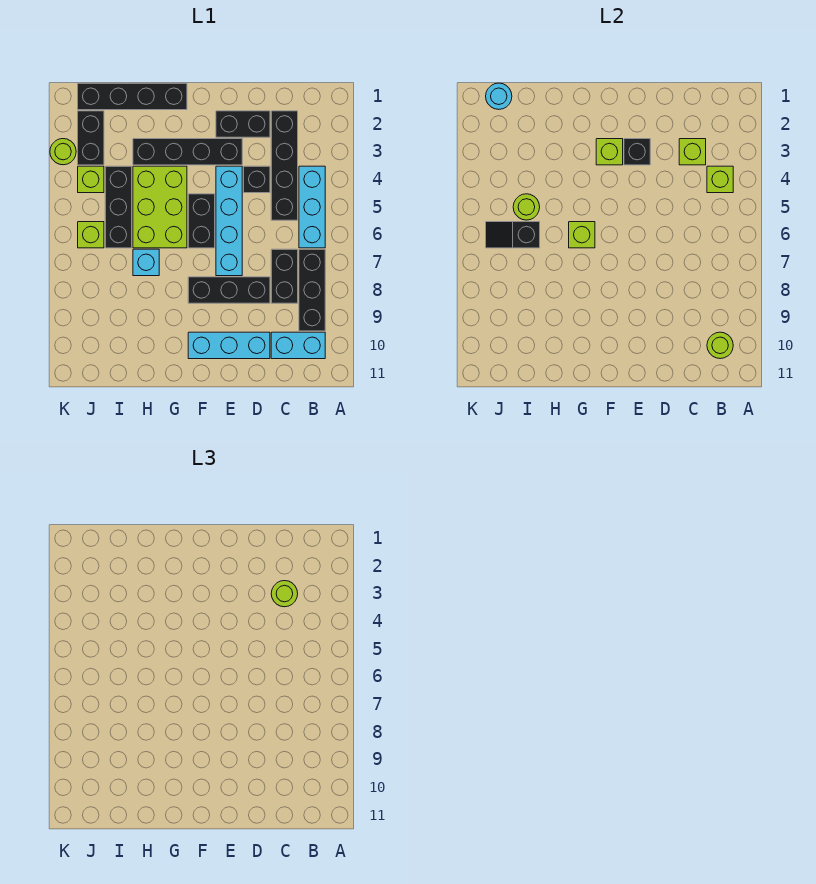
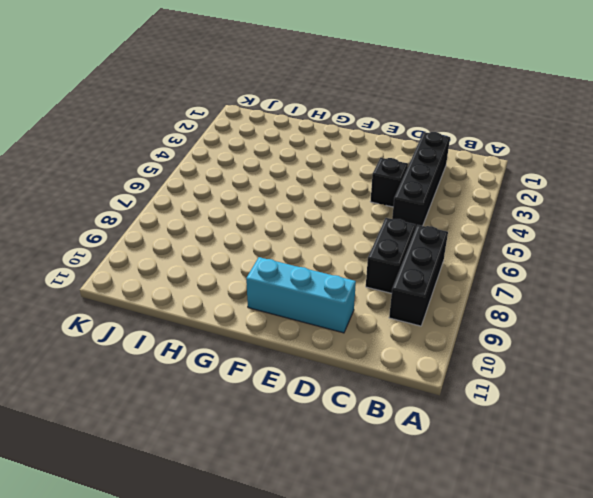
none -> cyan 1x3 brick [299,166,325,248]
none -> cyan 1x2 brick [271,332,325,359]
none -> black 1x2 brick [216,111,270,137]
none -> black 1x3 brick [188,277,270,303]

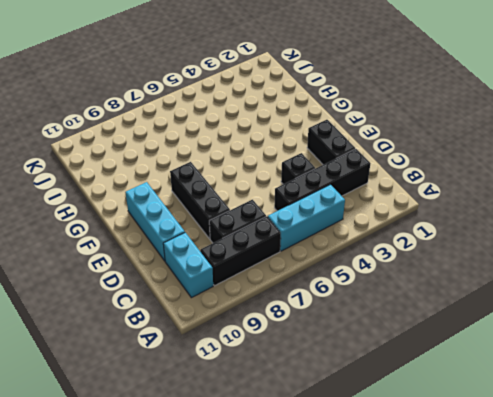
none -> black 1x4 brick [133,139,242,165]
none -> cyan 1x4 brick [216,166,242,276]
none -> black 1x2 brick [188,194,215,248]
none -> black 1x4 brick [78,83,187,110]

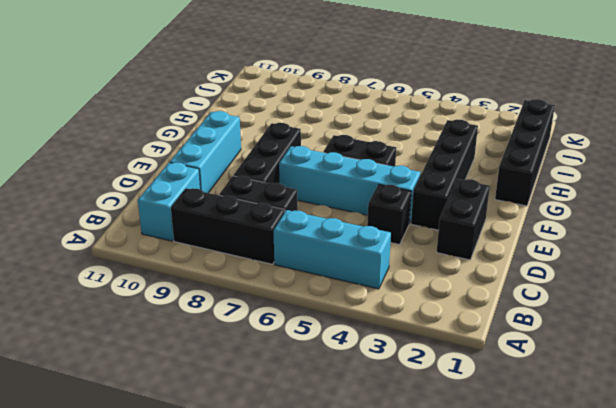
none -> black 1x4 brick [271,111,298,220]
none -> lime 2x3 brick [133,166,187,248]
none -> cyan 1x1 brick [133,249,159,276]
none -> black 1x3 brick [105,166,132,248]

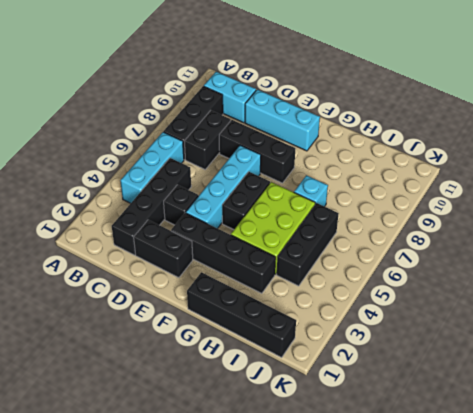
none -> black 1x2 brick [78,111,104,165]
none -> lime 1x1 brick [78,166,104,193]
none -> lime 1x1 brick [78,222,104,248]
none -> lime 1x1 round brick [50,139,76,165]

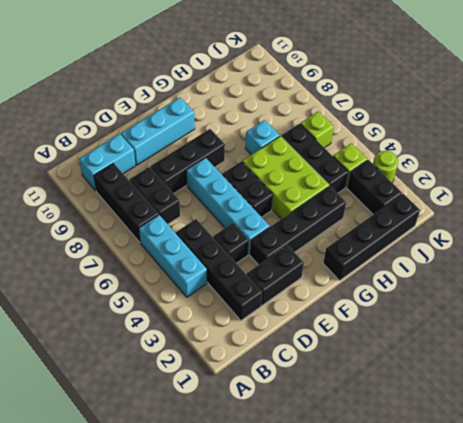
none -> lime 1x1 brick [707,166,733,193]
none -> lime 1x1 round brick [707,332,733,359]
none -> lime 1x1 brick [679,139,706,165]
none -> black 1x1 brick [624,139,650,165]

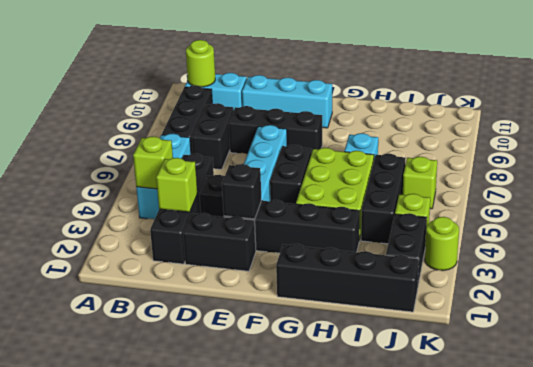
none -> lime 1x1 brick [596,139,623,165]
none -> lime 1x1 brick [569,222,595,248]
none -> lime 1x1 round brick [513,194,540,220]
none -> black 1x2 slope [486,222,540,248]

